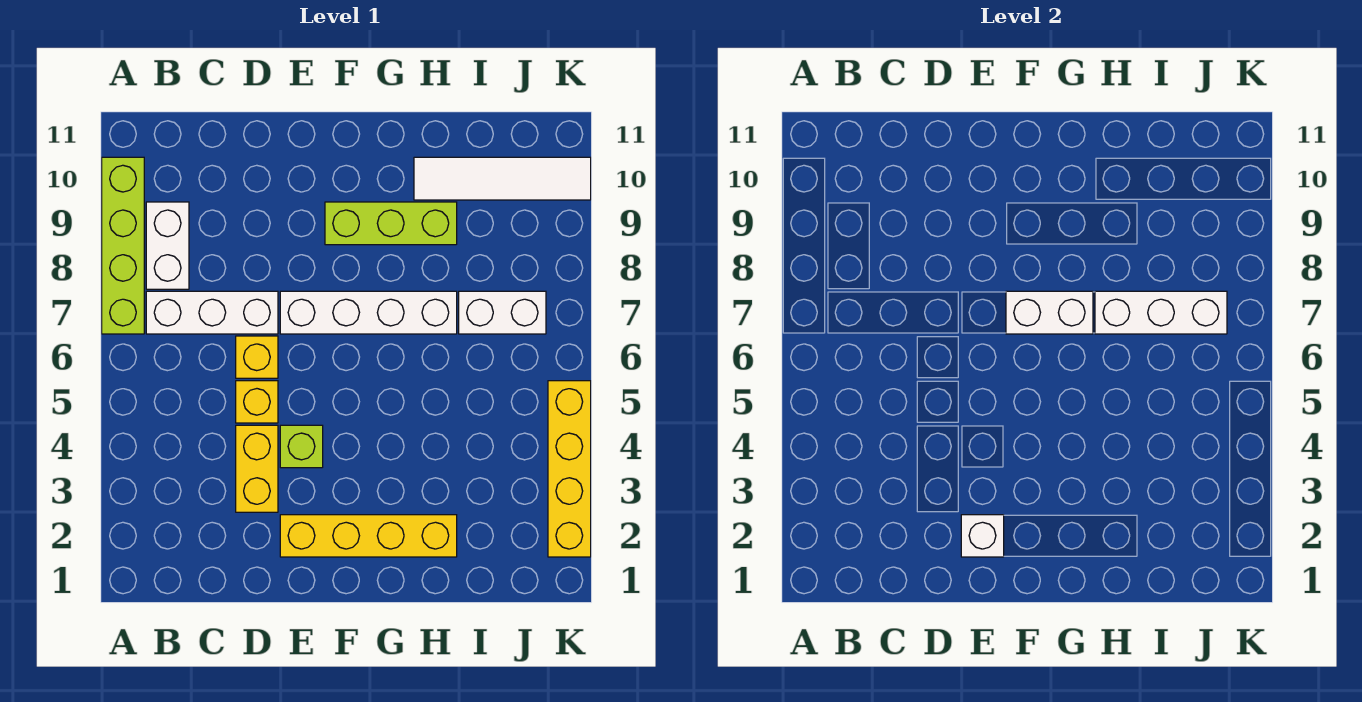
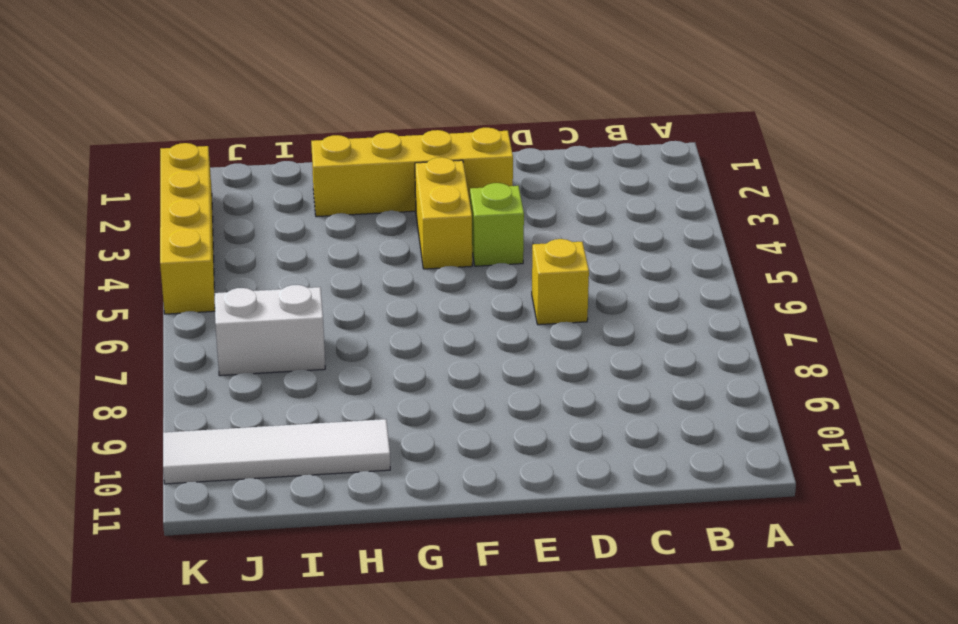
yellow 1x2 brick [415,157,472,269] -> yellow 1x2 brick moved to [236,425,278,512]
none -> lime 1x4 brick [102,157,144,334]
none -> white 1x3 brick [146,291,278,334]
none -> white 1x2 brick [146,202,189,289]

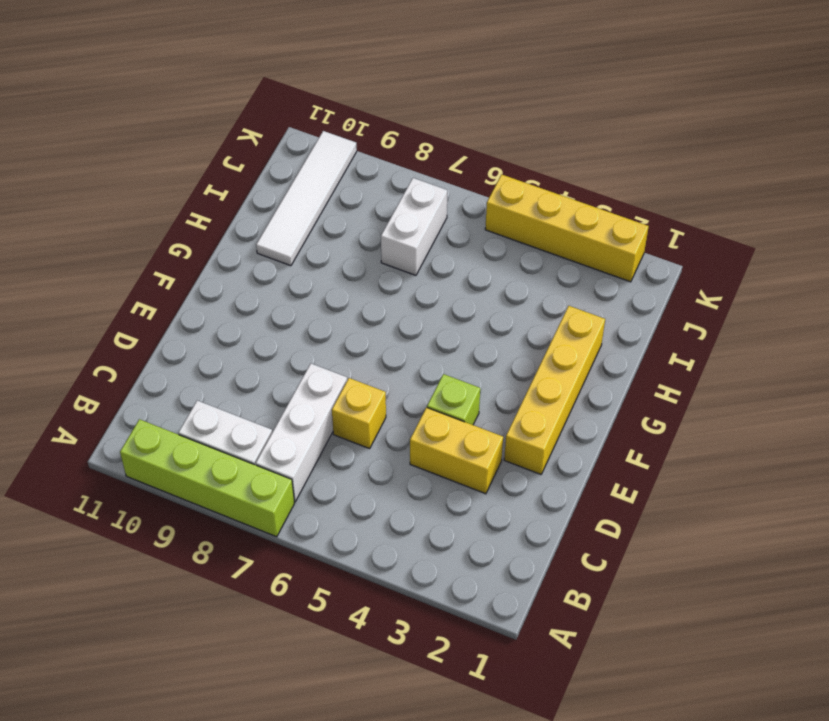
none -> yellow 1x1 brick [236,381,278,423]
none -> white 1x4 brick [280,291,457,334]
none -> lime 1x3 brick [325,202,457,245]

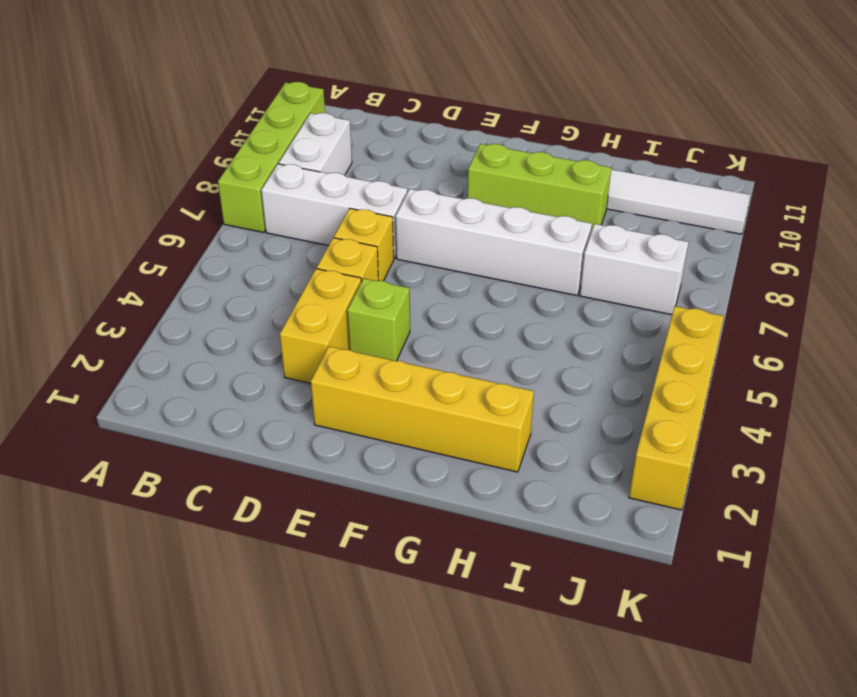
none -> white 1x1 brick [961,515,1004,557]
none -> white 1x2 brick [1006,291,1093,334]
none -> white 1x3 brick [1095,291,1227,334]

